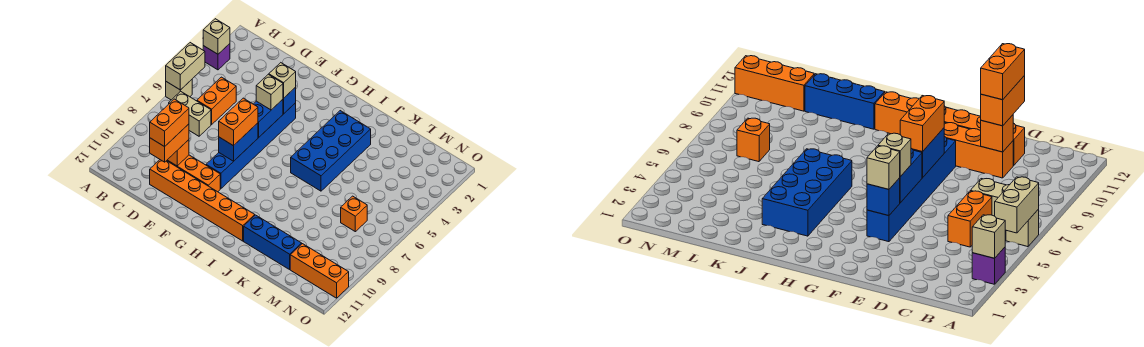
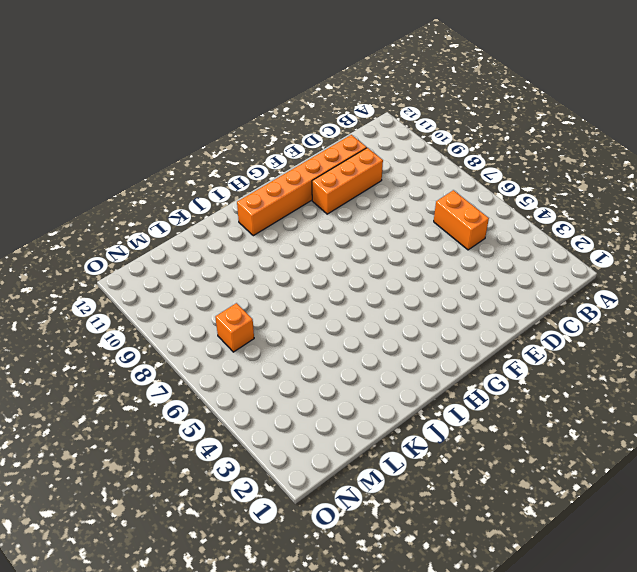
none -> purple 1x1 brick [203,44,230,70]
none -> tan 1x1 brick [166,80,192,100]
none -> tan 1x2 brick [169,91,211,136]

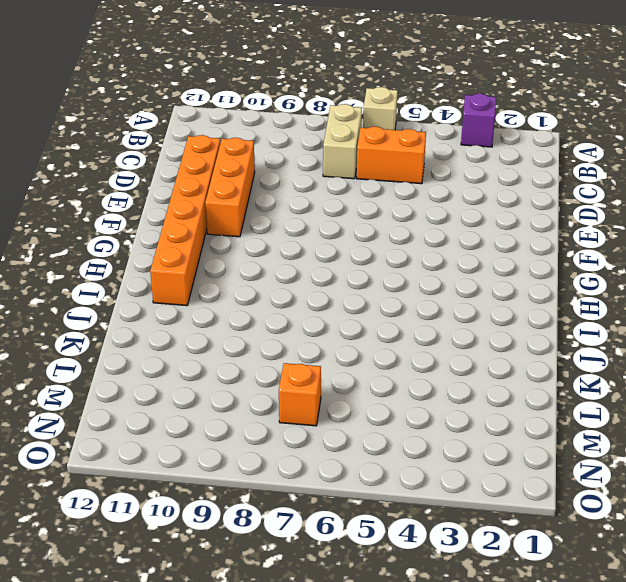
none -> blue 1x6 brick [206,103,296,189]
none -> blue 2x4 brick [291,111,371,191]
none -> blue 1x3 brick [244,215,302,269]

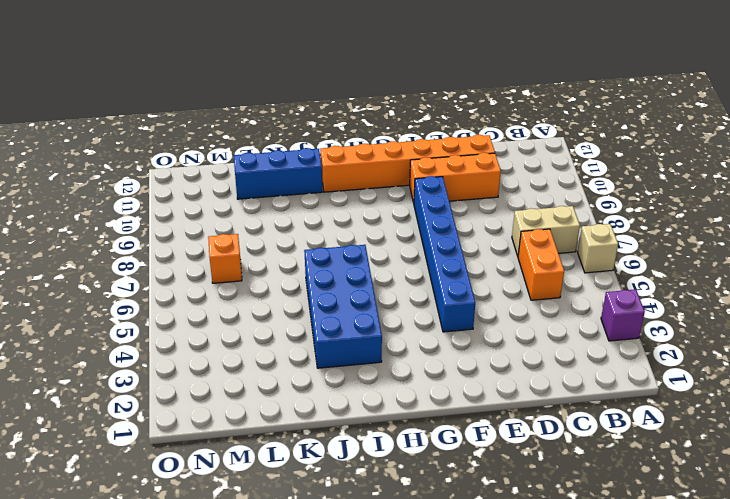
none -> orange 1x3 brick [290,244,349,298]
none -> tan 1x1 brick [203,19,230,54]
none -> tan 1x2 brick [166,43,205,90]

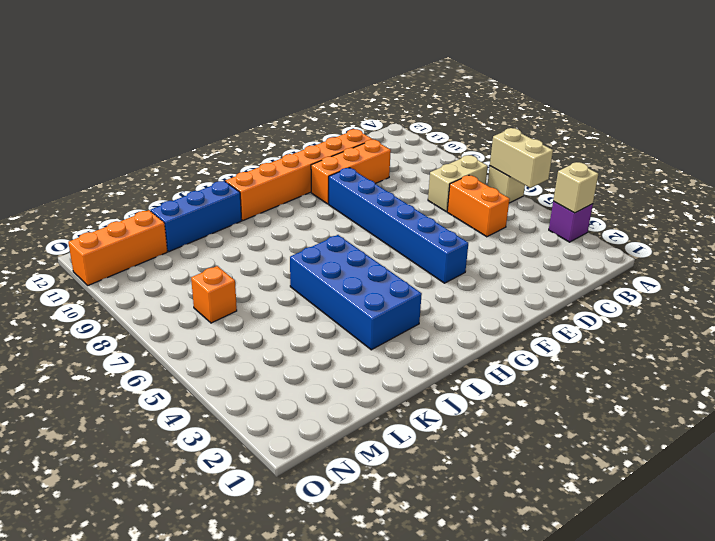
none -> orange 1x1 brick [168,140,189,166]
none -> blue 1x1 brick [283,87,296,114]
none -> blue 1x2 brick [254,99,283,137]

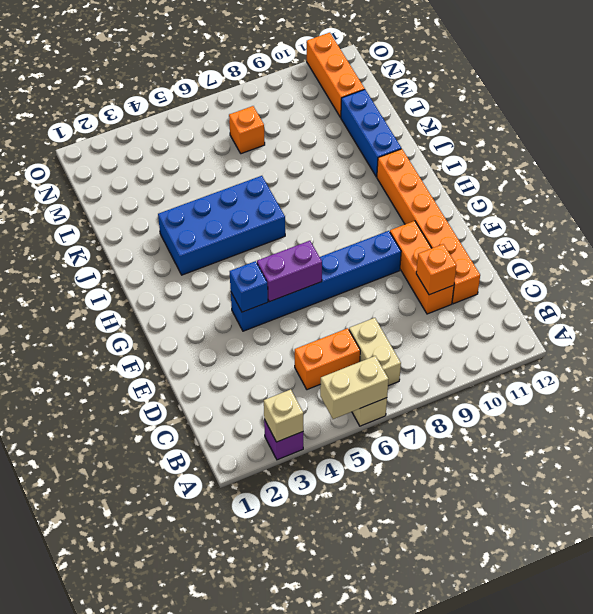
purple 1x2 brick [257,241,322,302] -> blue 1x2 brick [254,99,283,137]
none -> blue 1x2 brick [219,123,258,161]
none -> orange 1x2 brick [150,124,189,162]
none -> tan 1x1 brick [269,63,296,98]

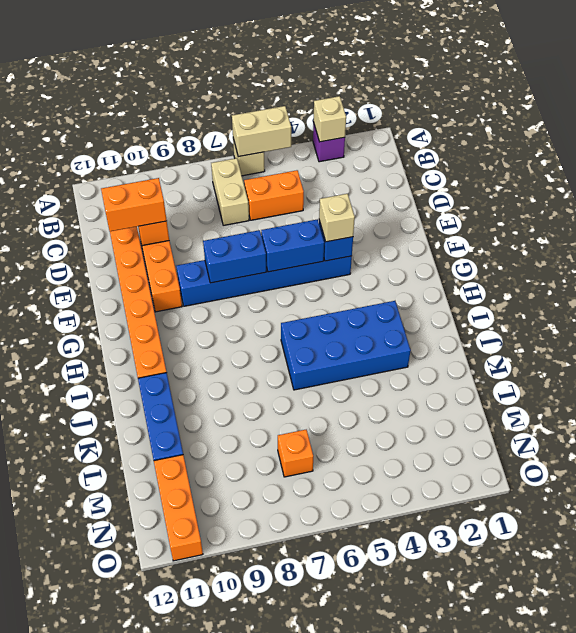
none -> tan 1x1 brick [256,74,283,110]
none -> orange 1x2 brick [219,98,258,146]
none -> orange 1x2 brick [150,99,189,147]

